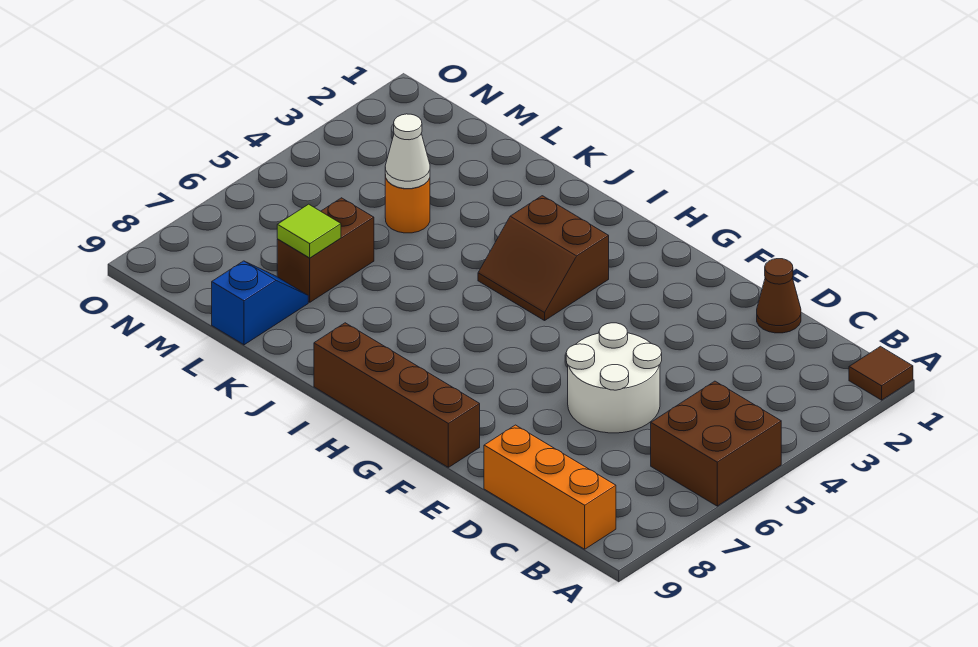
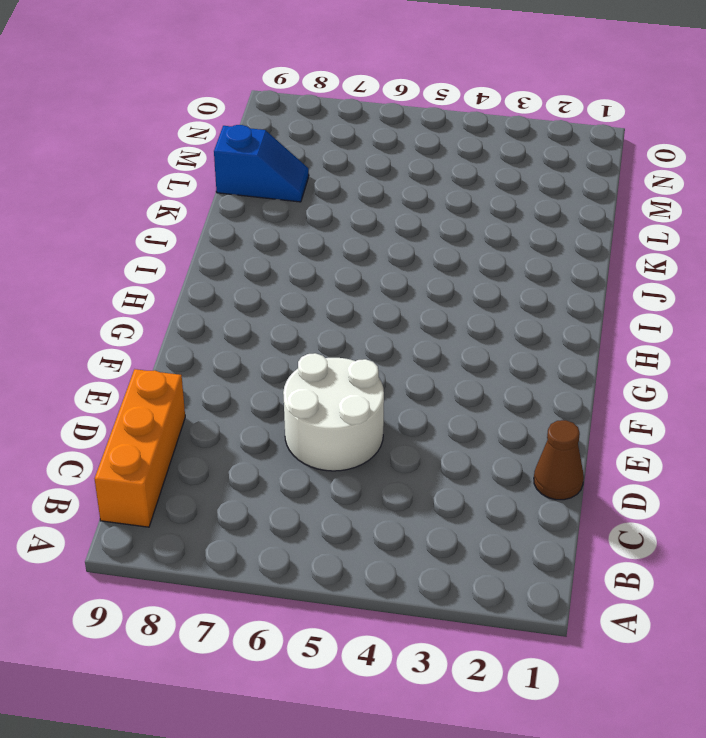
none -> brown 1x1 tile [849,346,913,400]
none -> brown 2x2 brick [651,381,781,506]
none -> brown 1x4 brick [314,323,480,467]

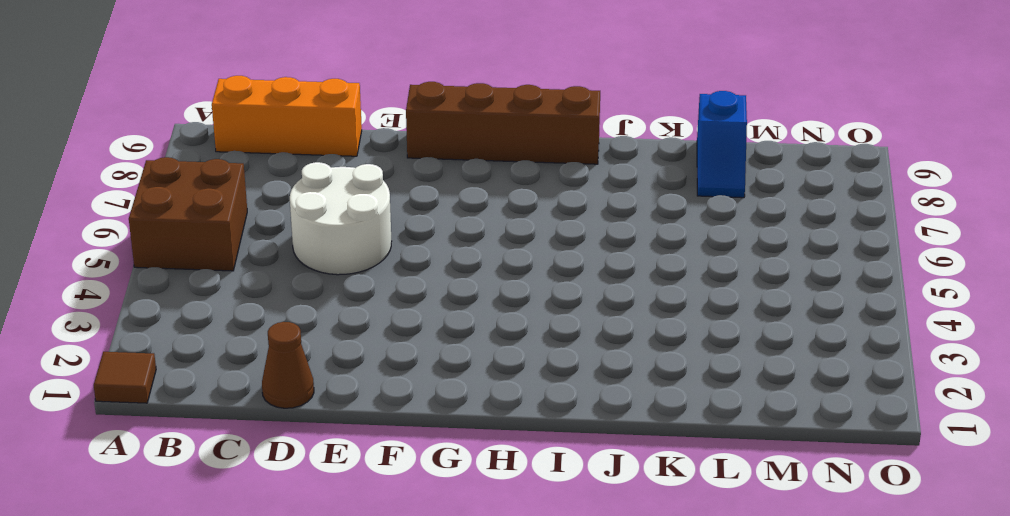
none -> brown 2x2 slope [478,196,609,321]
none -> orange 1x1 round brick [385,175,430,233]
none -> brown 1x2 brick [277,198,374,302]

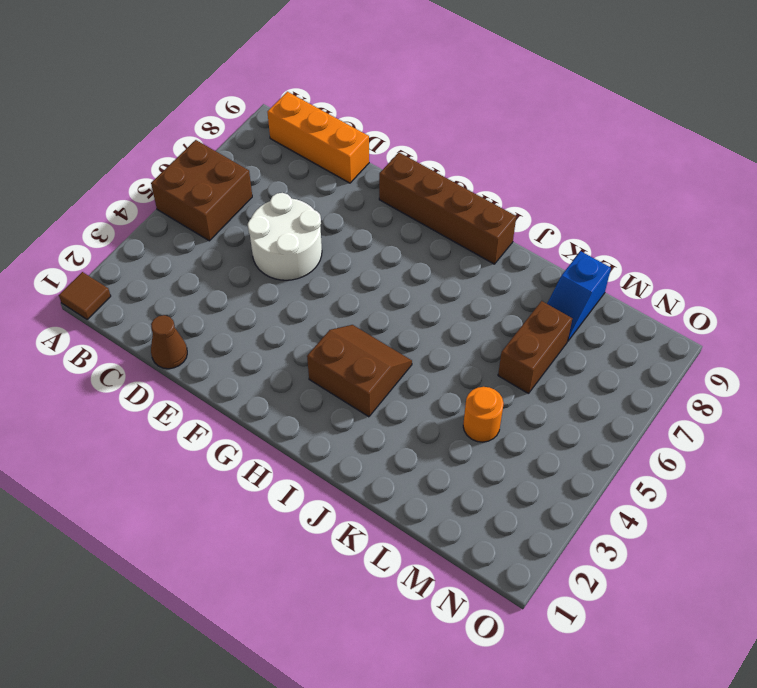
none -> white 1x1 cone [385,114,430,189]
none -> lime 1x1 tile [277,204,341,258]

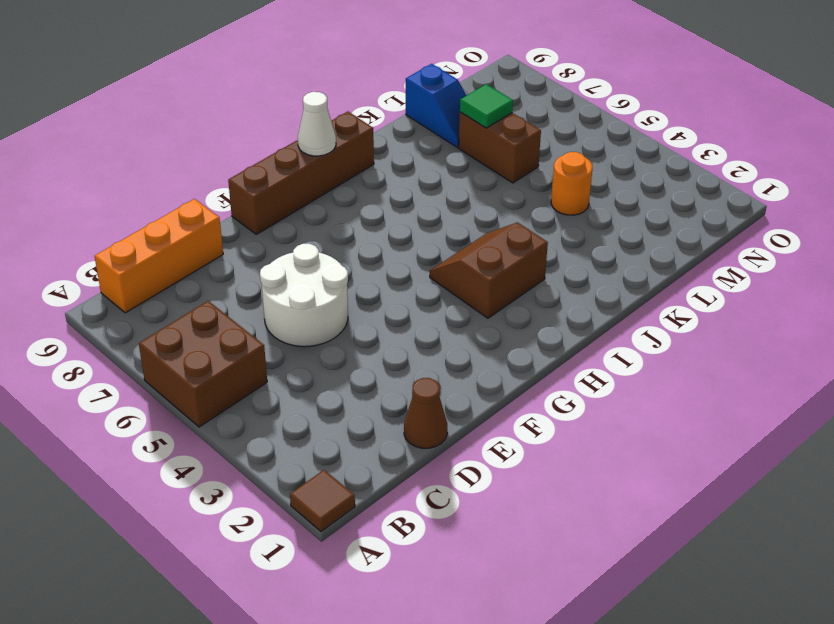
white 1x1 cone [298,92,336,156] -> white 1x1 cone moved to [385,114,430,189]
green 1x1 tile [460,84,513,128] -> lime 1x1 tile [277,204,341,258]

